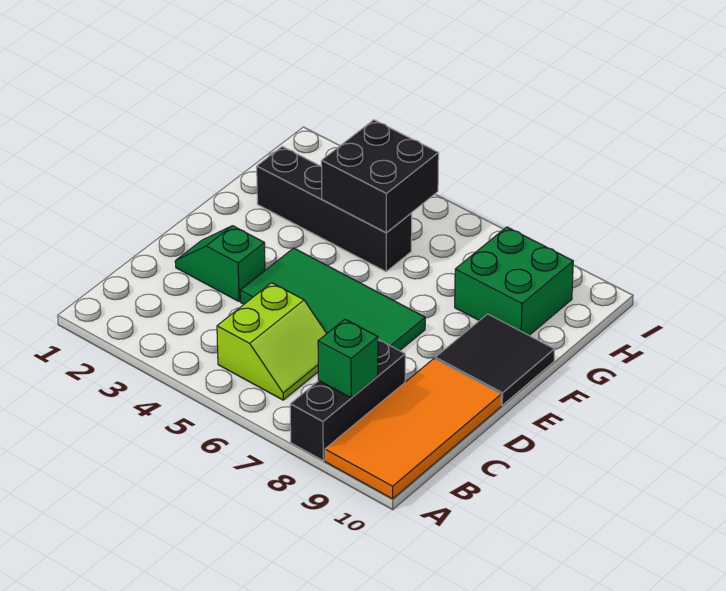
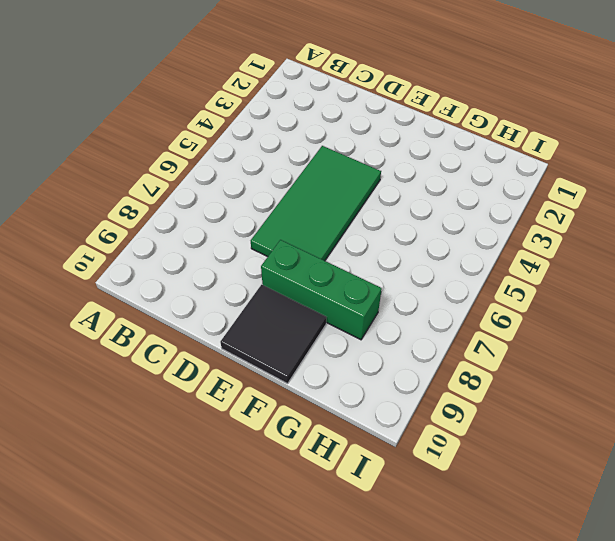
green 1x3 brick [261,240,382,340] -> green 2x2 brick [455,227,573,335]
none -> black 1x3 brick [290,339,405,460]
none -> orange 2x4 tile [325,359,501,499]

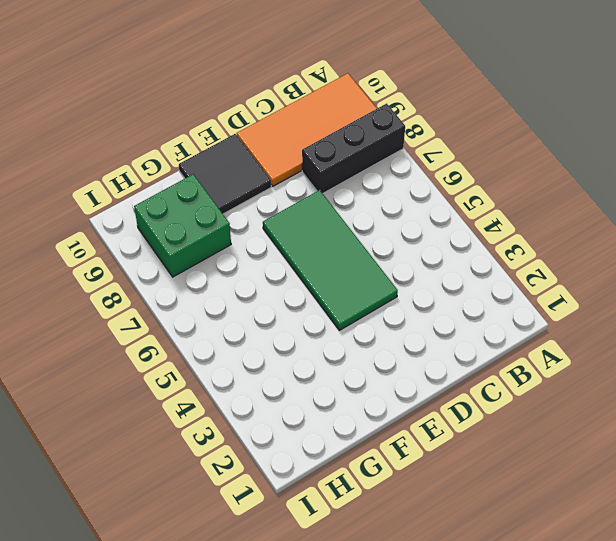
none -> lime 2x2 slope [217,283,327,400]
none -> green 1x2 slope [175,226,265,301]

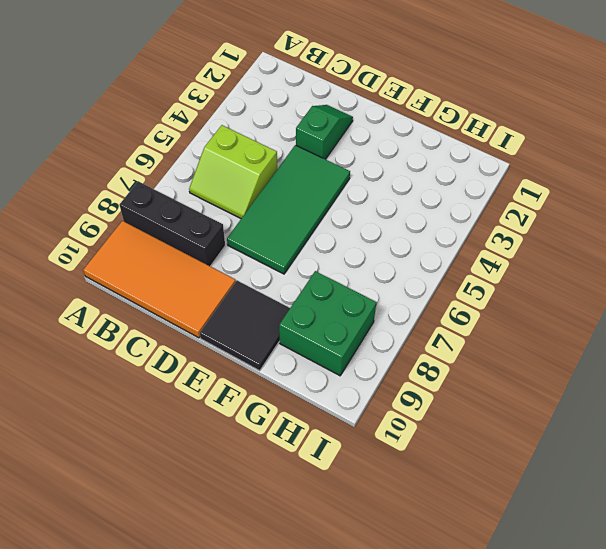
none -> black 1x4 brick [257,147,412,272]
none -> green 1x1 brick [318,319,378,398]

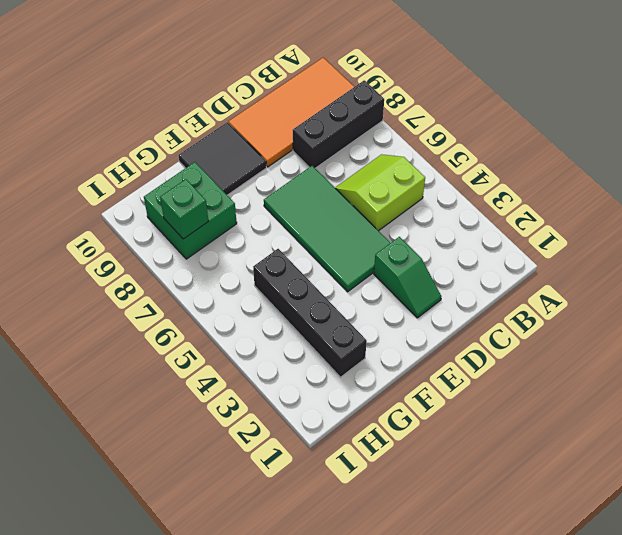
green 1x1 brick [160,179,208,239] -> green 1x1 brick moved to [318,319,378,398]
none -> black 2x2 brick [321,120,439,233]

